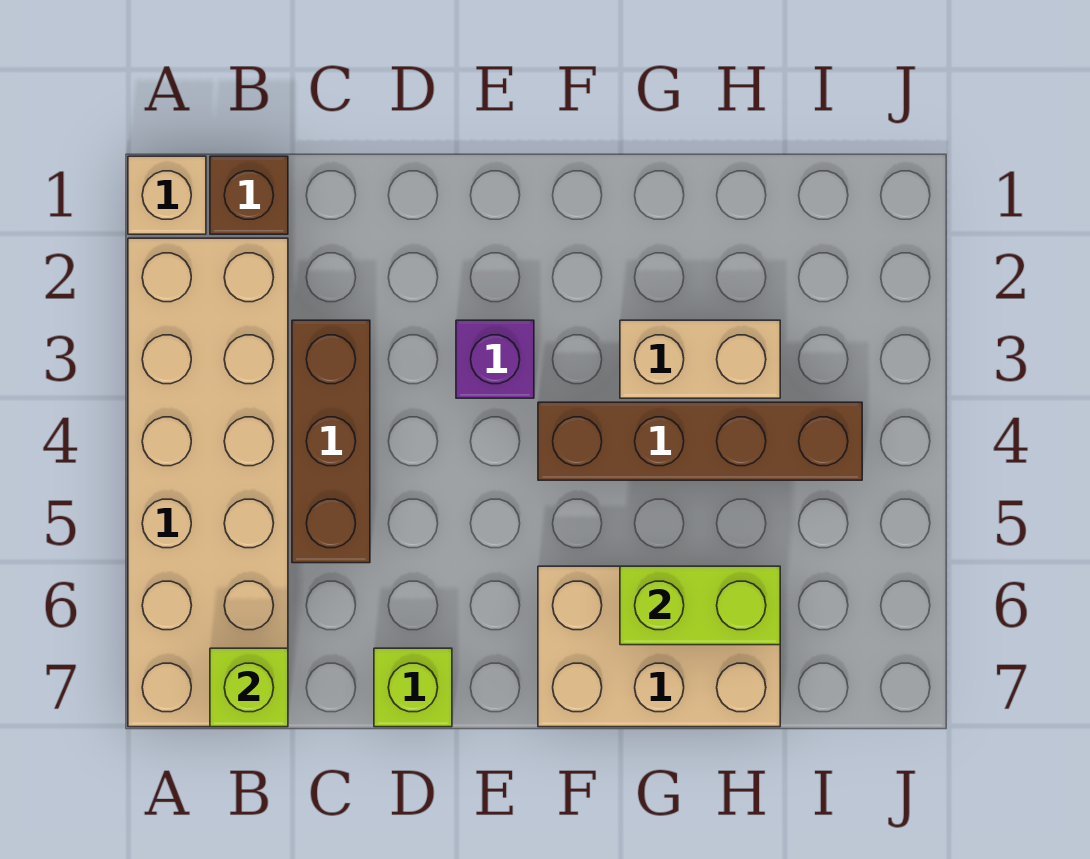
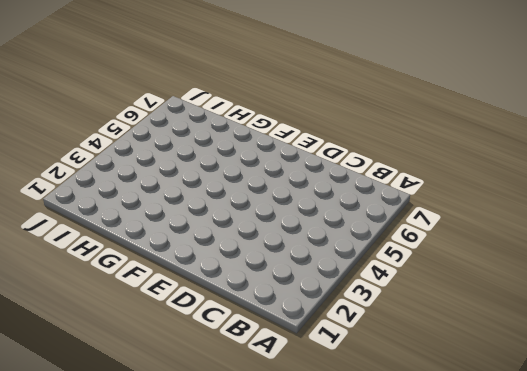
none -> tan 1x1 brick [128,156,206,234]
none -> tan 2x6 brick [128,238,288,727]

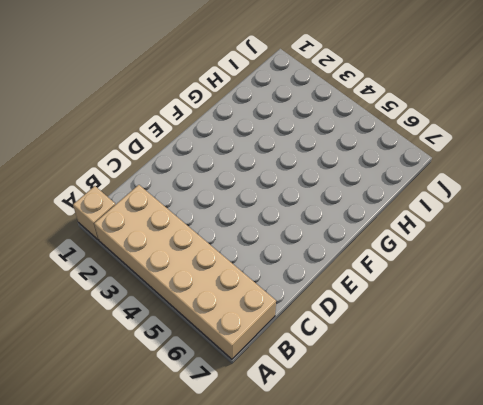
none -> brown 1x1 brick [210,156,288,234]
none -> brown 1x3 brick [292,320,370,563]

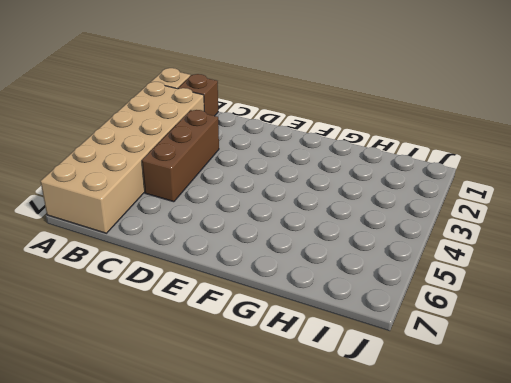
none -> lime 1x1 brick [374,648,452,727]
none -> purple 1x1 brick [456,320,534,398]

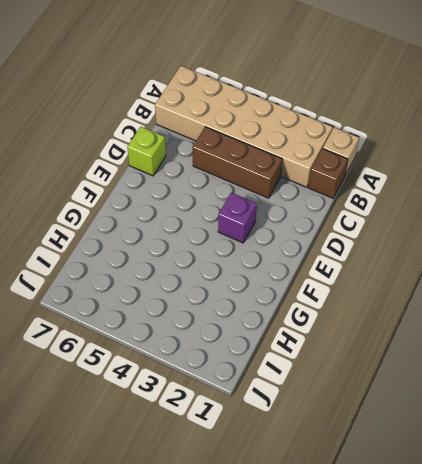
none -> brown 1x4 brick [538,402,862,480]
none -> tan 2x3 brick [538,566,780,727]

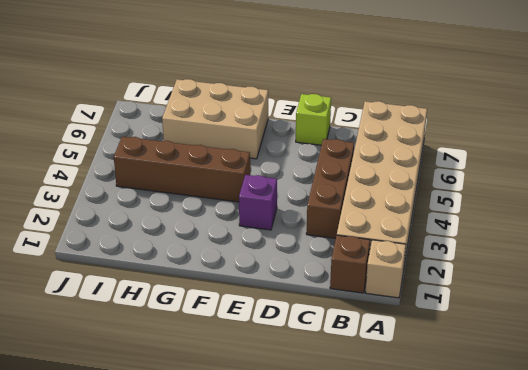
none -> tan 1x2 brick [620,320,780,398]
none -> lime 1x1 brick [210,648,288,727]

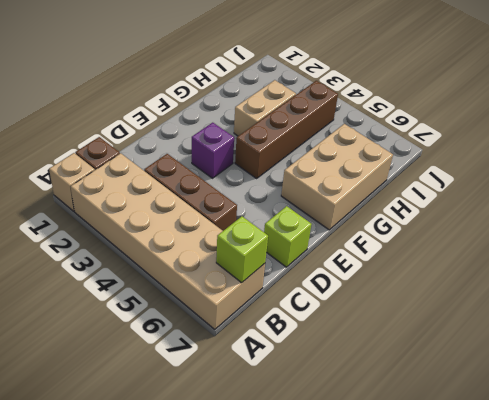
none -> lime 1x2 brick [620,566,780,645]

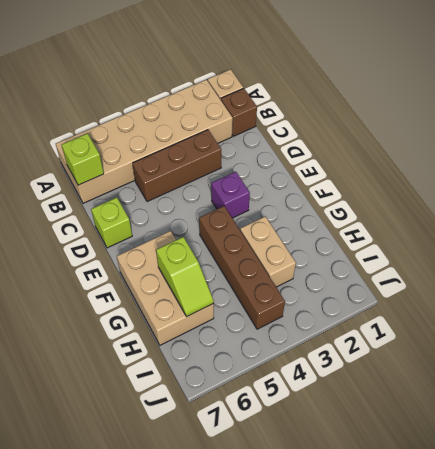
lime 1x2 slope [156,237,214,317] -> lime 1x2 brick [620,566,780,645]

